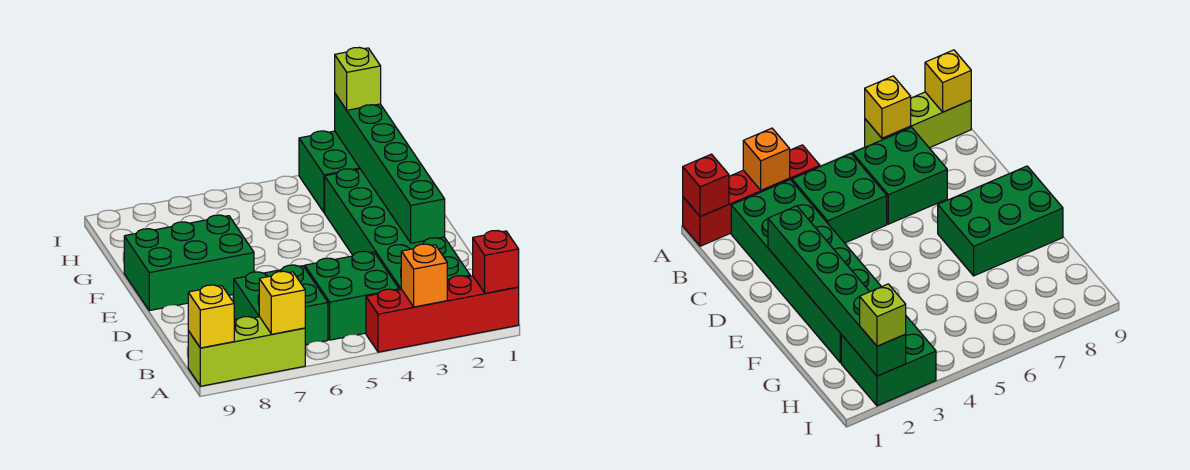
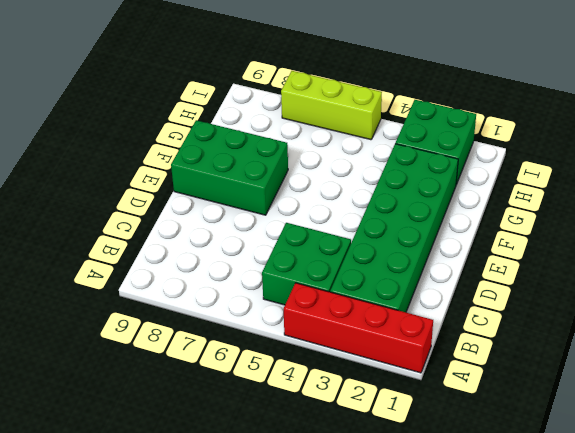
lime 1x3 brick [281,71,382,140] -> lime 1x3 brick moved to [188,317,305,386]
none -> green 2x2 brick [234,265,328,345]
none -> red 1x1 brick [473,231,519,293]
none -> orange 1x1 brick [401,244,447,307]

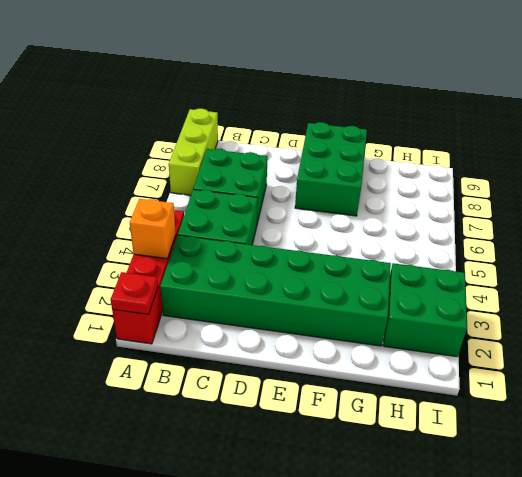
red 1x1 plate [111,272,158,314] -> red 1x1 brick [473,231,519,293]
none -> yellow 1x1 brick [259,271,305,334]
none -> yellow 1x1 brick [188,285,234,348]
none -> green 1x6 brick [335,94,445,243]

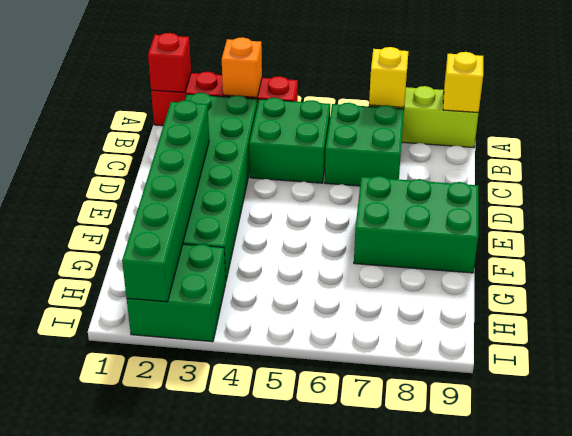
none -> lime 1x1 brick [335,47,381,110]

